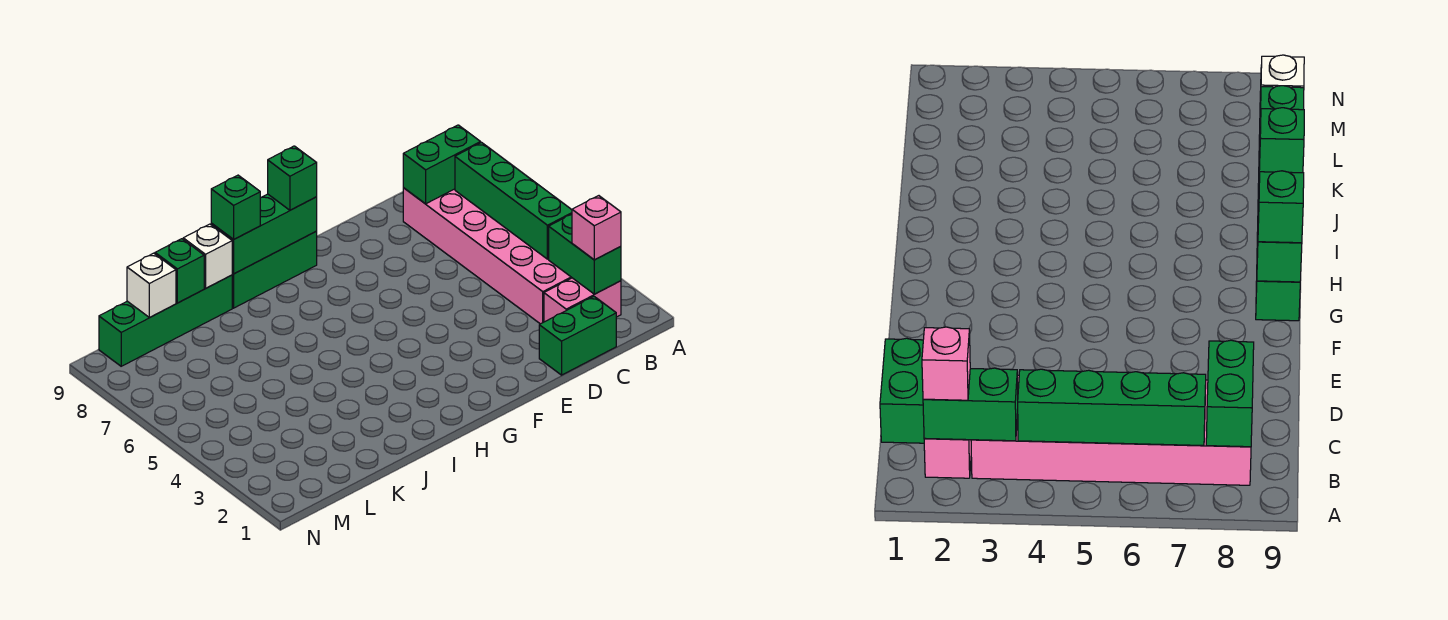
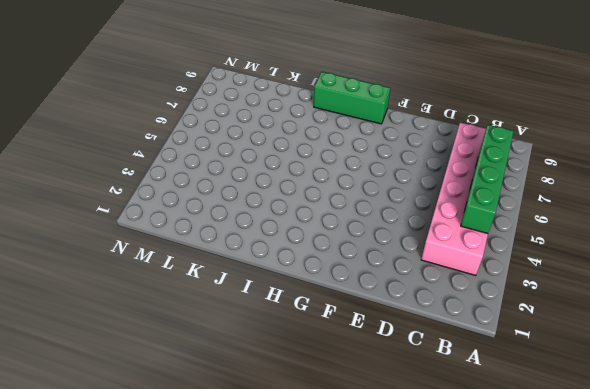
none -> pink 1x2 brick [544,278,621,322]
none -> green 1x2 brick [539,296,616,375]
none -> green 1x4 brick [99,275,232,366]

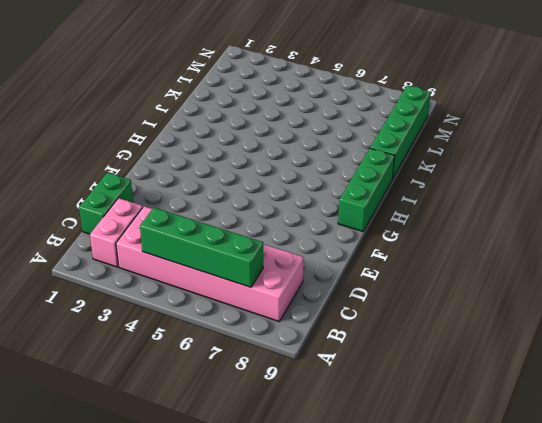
none -> green 1x2 brick [549,214,621,294]
none -> green 1x2 brick [403,125,481,204]
none -> green 1x3 brick [211,194,317,274]

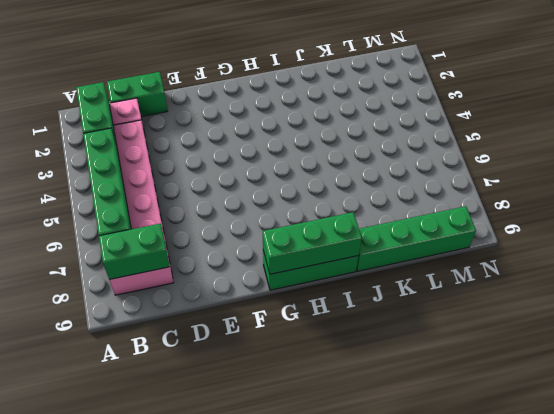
none -> white 1x1 brick [183,224,232,288]
none -> green 1x1 brick [155,239,204,303]
none -> white 1x1 brick [127,253,176,318]

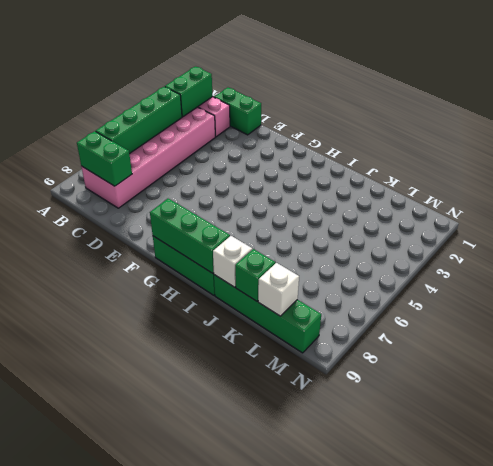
none -> pink 1x1 brick [572,196,621,260]
none -> green 1x1 brick [268,146,317,210]
none -> green 1x1 brick [211,175,260,239]

